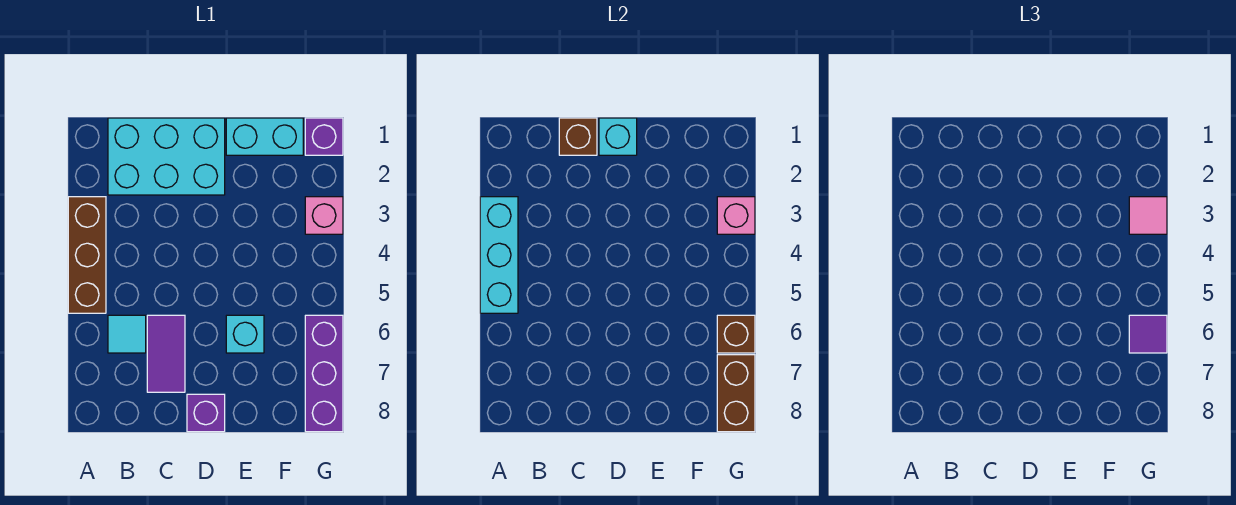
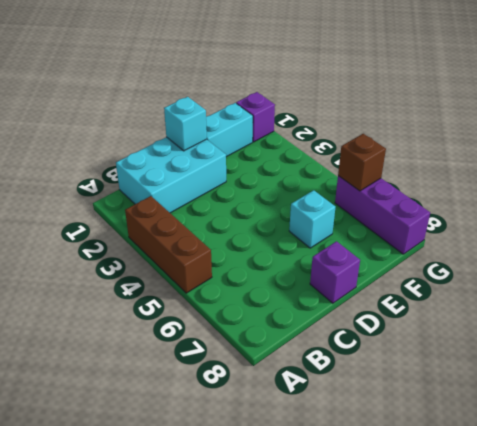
none -> cyan 1x1 tile [108,315,146,353]
none -> purple 1x2 tile [147,315,185,392]
none -> pink 1x1 brick [305,197,343,234]

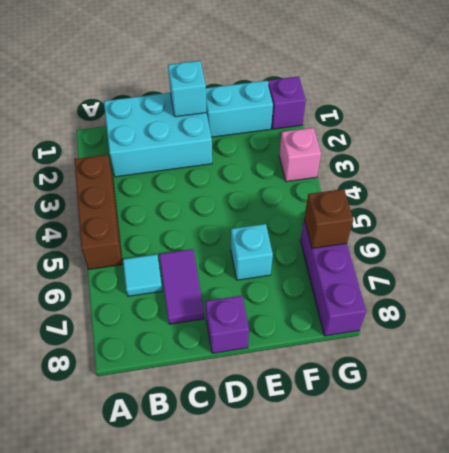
none -> cyan 1x3 brick [480,197,518,313]
none -> brown 1x1 brick [559,118,597,155]
none -> pink 1x1 brick [717,197,755,234]

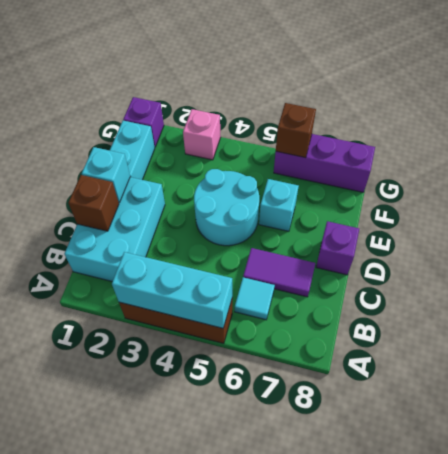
cyan 2x2 round brick [194,169,259,246] -> none
none -> pink 1x1 brick [717,197,755,234]
none -> brown 1x2 brick [717,355,755,432]
none -> pink 1x1 tile [1129,197,1167,234]

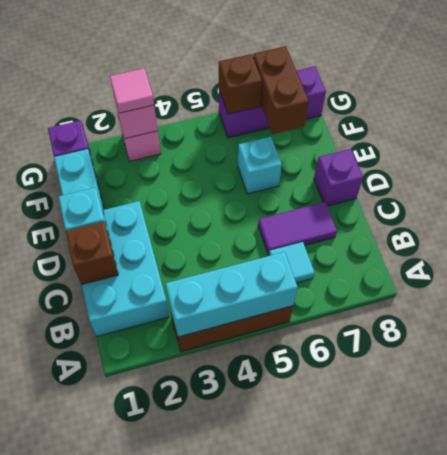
brown 1x2 brick [253,46,309,134] -> brown 1x2 brick turned to [717,355,755,432]
none -> purple 1x1 tile [1129,315,1167,353]

